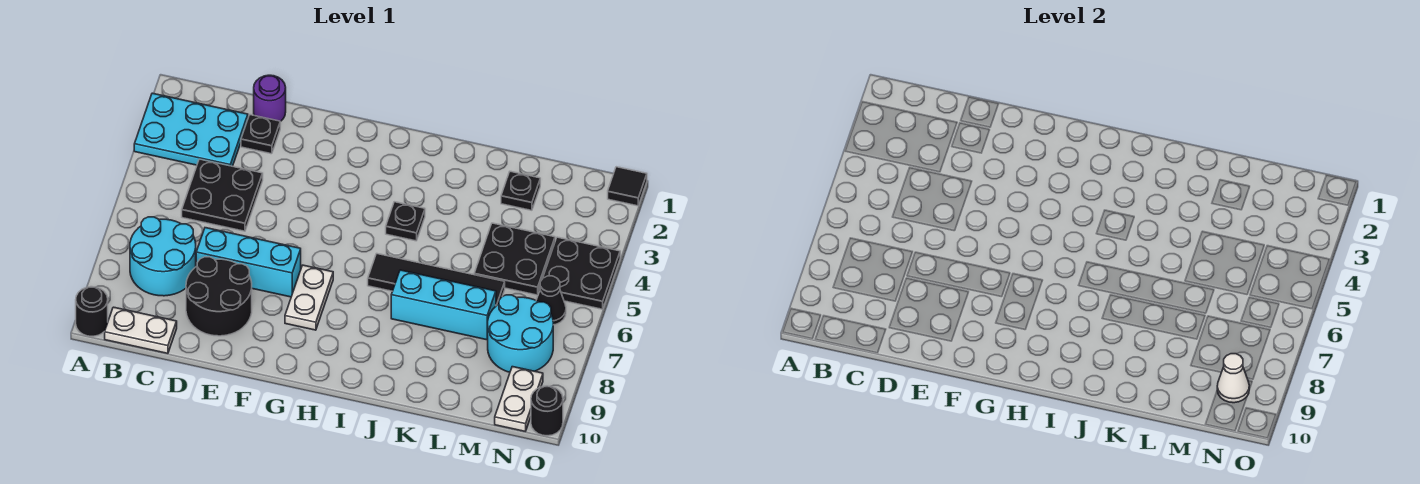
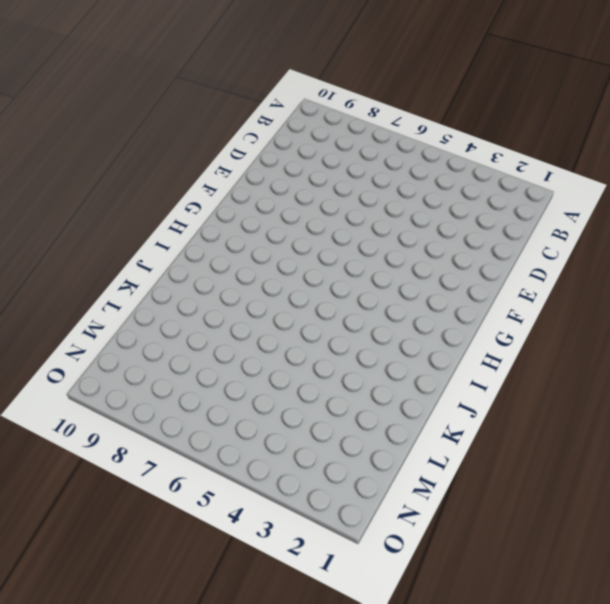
none -> cyan 2x3 plate [134,93,248,166]
none -> black 1x1 round brick [76,287,108,336]
none -> cyan 2x2 round brick [130,217,196,296]

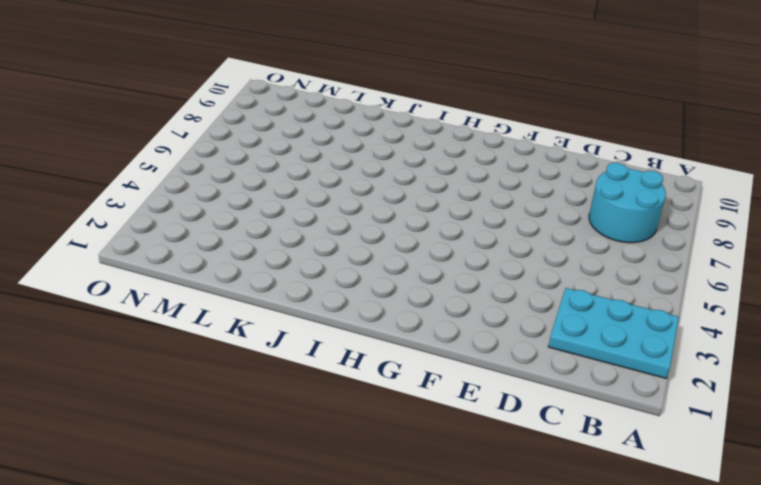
none -> black 1x1 round brick [76,287,108,336]
none -> white 1x2 plate [105,307,177,353]
none -> black 2x2 plate [182,159,263,231]

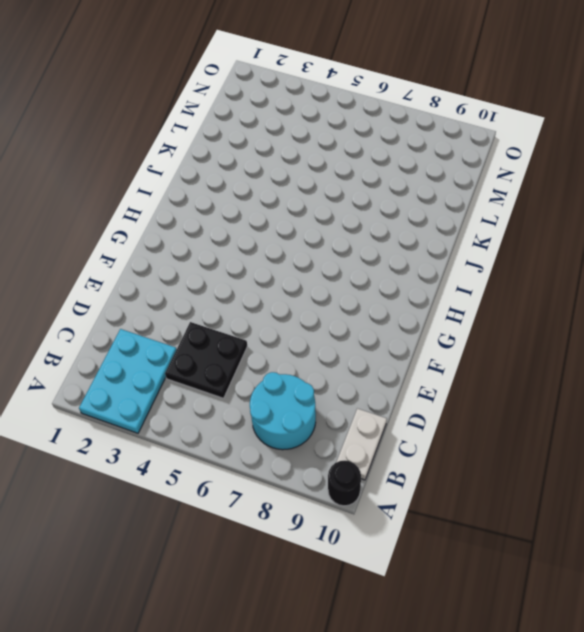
none -> purple 1x1 round brick [254,75,286,121]
none -> black 1x1 plate [241,115,280,154]
none -> cyan 1x3 brick [196,228,301,297]

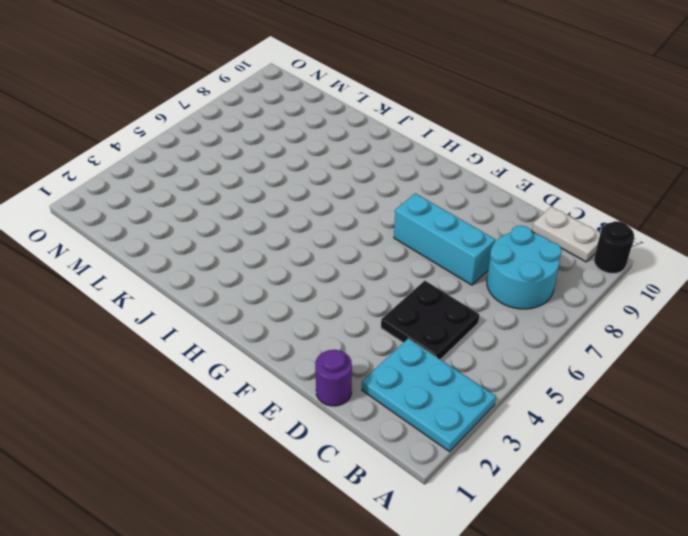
none -> black 1x1 plate [241,115,280,154]
none -> black 2x2 round brick [186,257,252,336]
none -> white 1x2 plate [285,265,333,330]

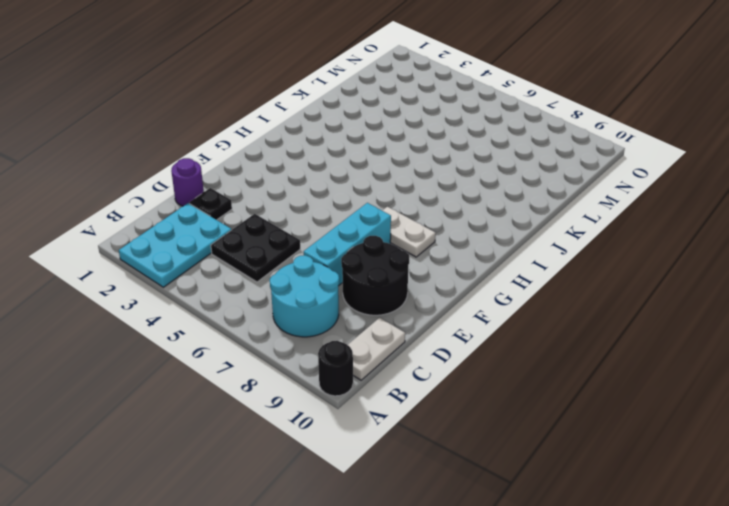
none -> black 1x1 plate [386,202,425,241]
none -> black 1x4 tile [368,254,505,306]
none -> cyan 1x3 brick [391,270,496,340]

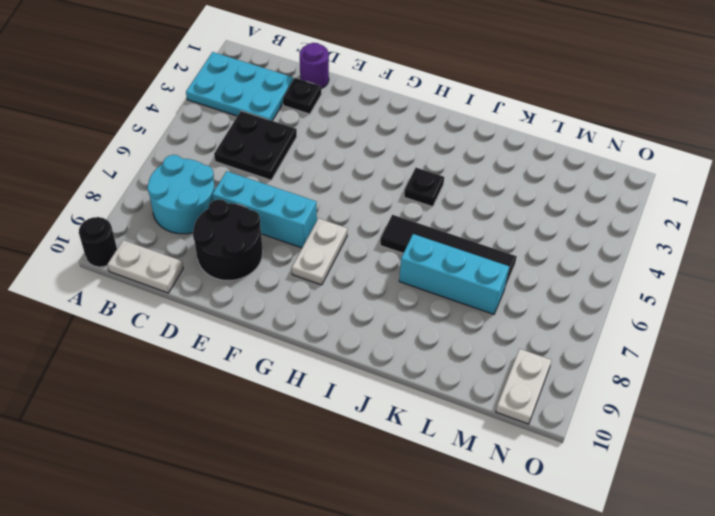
none -> black 1x1 plate [501,172,540,210]
none -> black 2x2 plate [474,223,555,295]
none -> cyan 2x2 round brick [487,295,553,372]

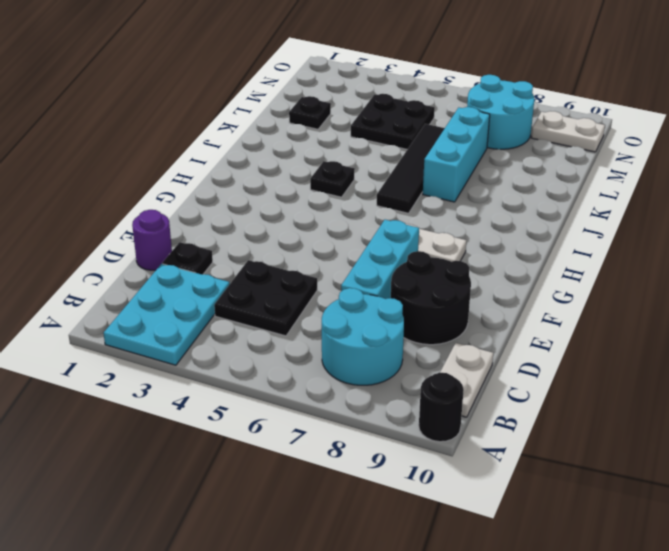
none -> black 2x2 plate [539,237,620,309]
none -> black 1x1 cone [536,276,566,325]
none -> black 1x1 tile [608,167,647,206]

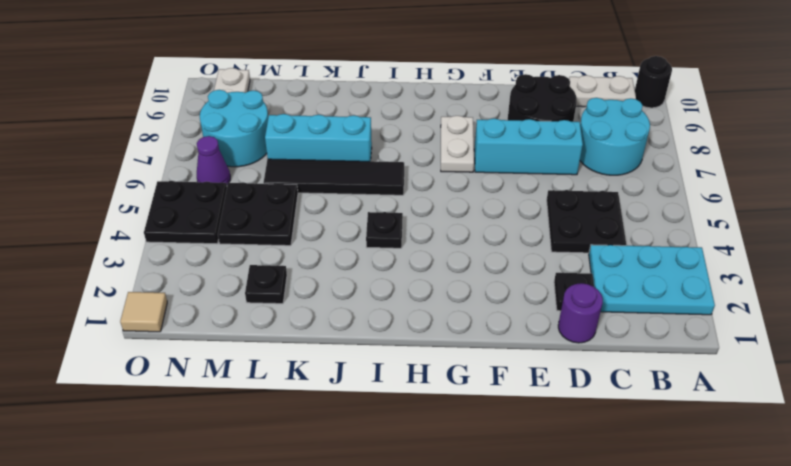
purple 1x1 cone [197,136,230,185] -> black 1x1 cone [536,276,566,325]
tan 1x1 tile [120,292,167,332] -> black 1x1 tile [608,167,647,206]
none -> black 1x1 round brick [531,386,563,436]
none -> white 1x1 cone [1217,354,1249,403]

